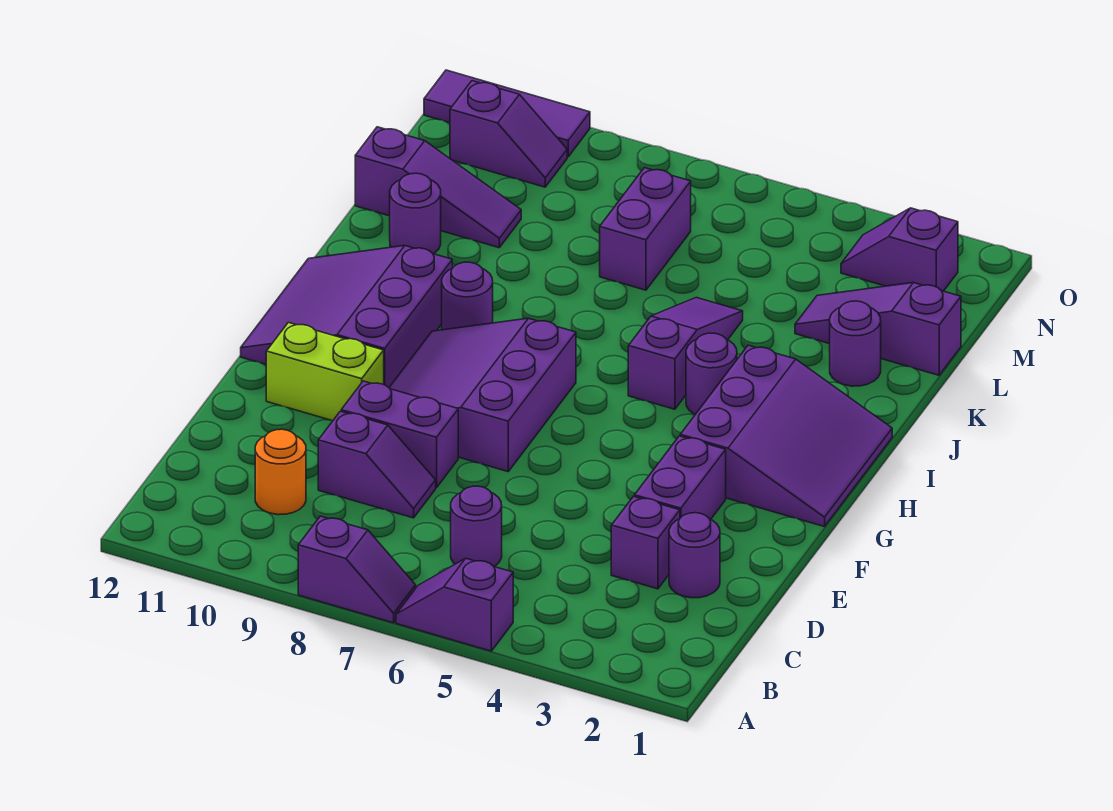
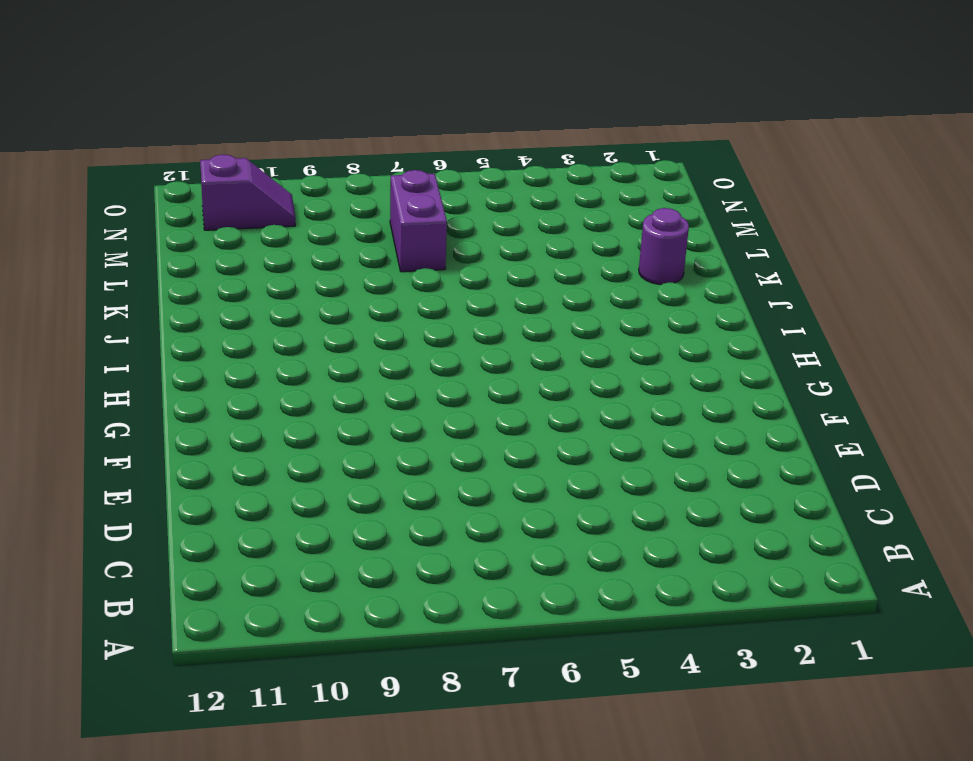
none -> purple 1x2 slope [396,558,513,651]
none -> purple 1x2 slope [298,516,416,623]
none -> purple 1x1 round brick [451,486,502,567]

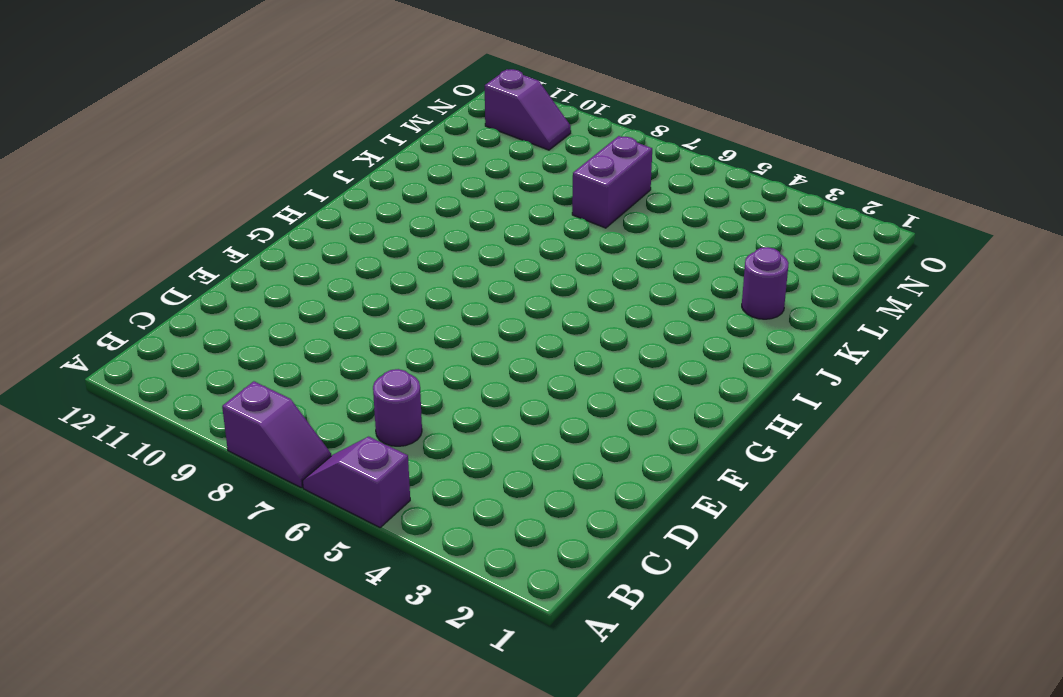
none -> orange 1x1 round brick [255,429,306,515]
none -> purple 1x1 round brick [669,513,720,598]
none -> purple 1x1 brick [611,496,680,589]

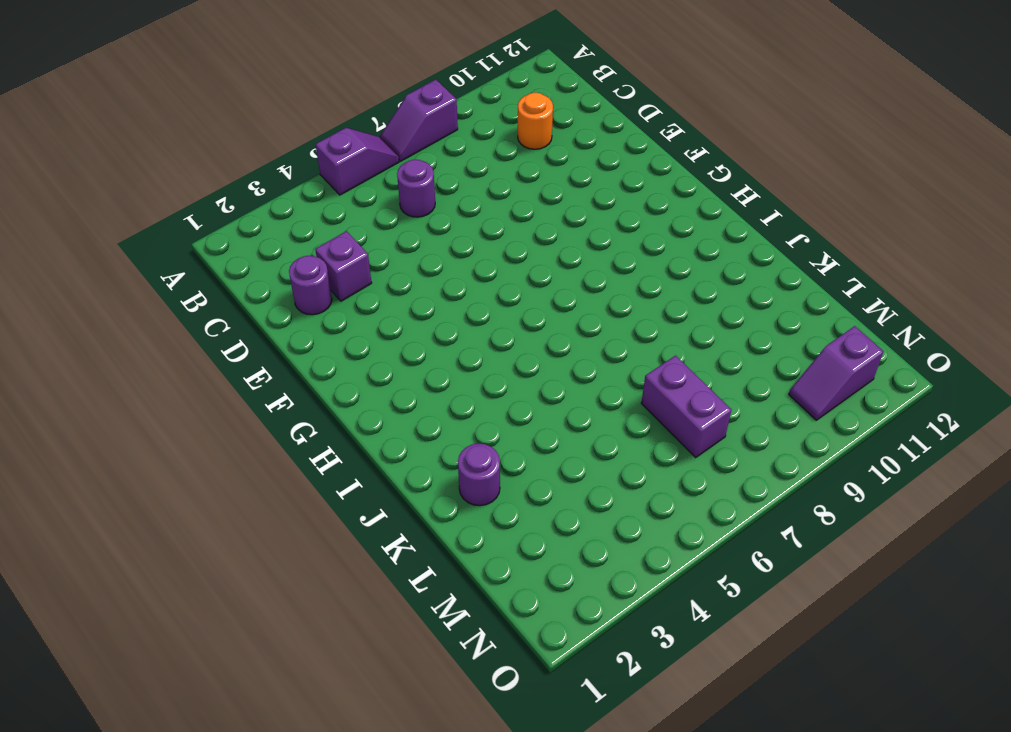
none -> purple 1x2 slope [318,411,436,518]
none -> purple 1x2 brick [634,436,726,519]
none -> purple 1x2 brick [341,381,458,488]

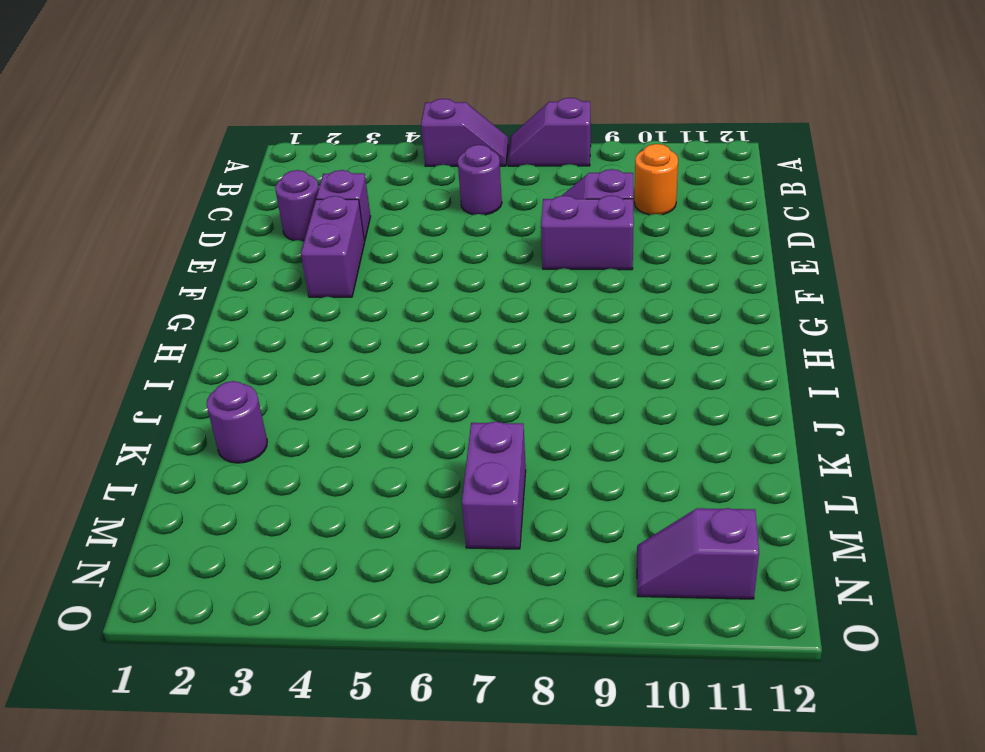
none -> purple 3x3 slope [389,318,576,472]
none -> lime 1x2 brick [266,322,384,421]
none -> purple 3x3 slope [680,345,892,527]

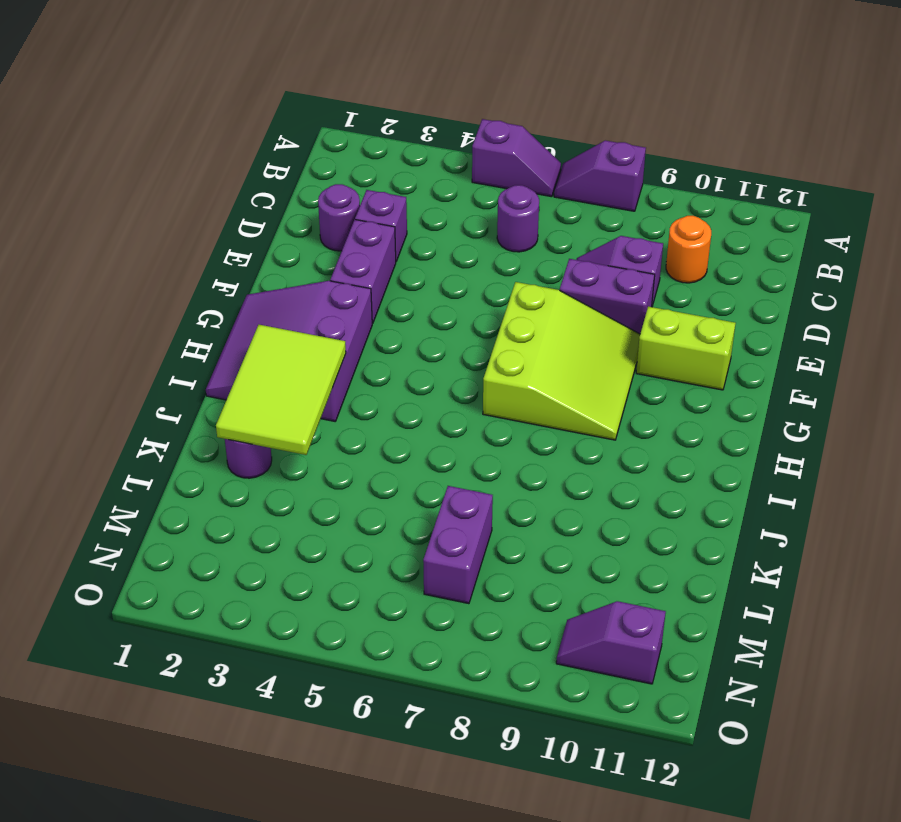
lime 3x3 slope [483,282,640,440] -> purple 3x3 slope [389,318,576,472]
lime 2x3 tile [216,325,346,455] -> none
none -> purple 3x3 slope [241,246,452,387]
none -> purple 1x1 round brick [686,333,737,414]
none -> purple 1x3 slope [628,297,743,409]

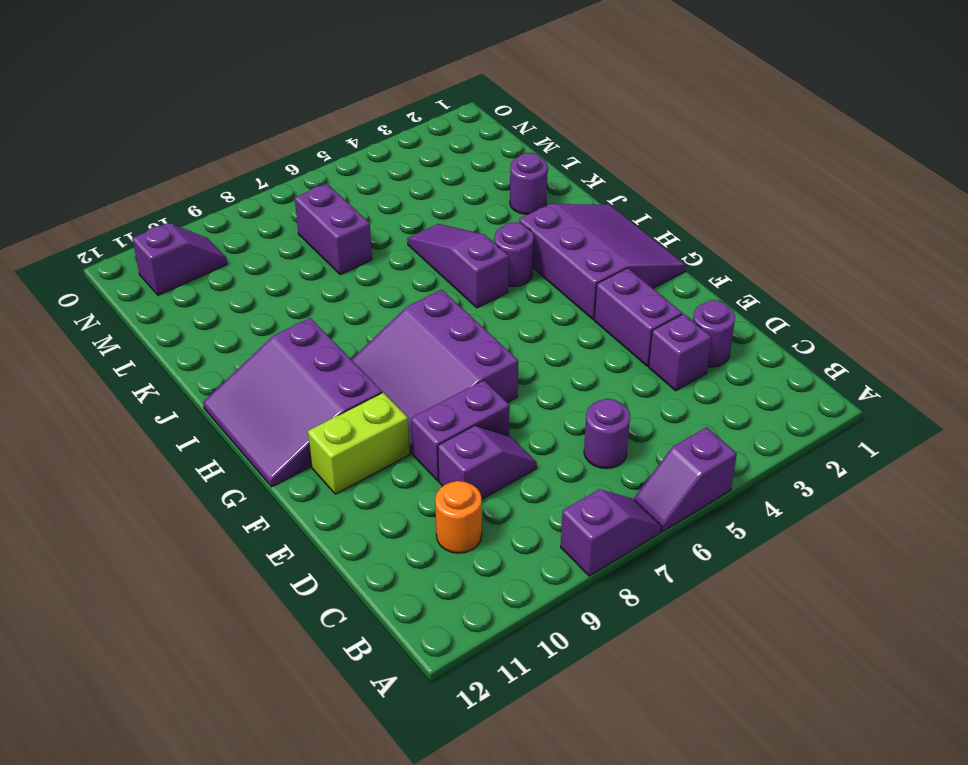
none -> purple 1x1 round brick [442,262,493,330]
none -> purple 1x1 round brick [390,173,441,254]
none -> purple 1x3 slope [795,283,961,375]

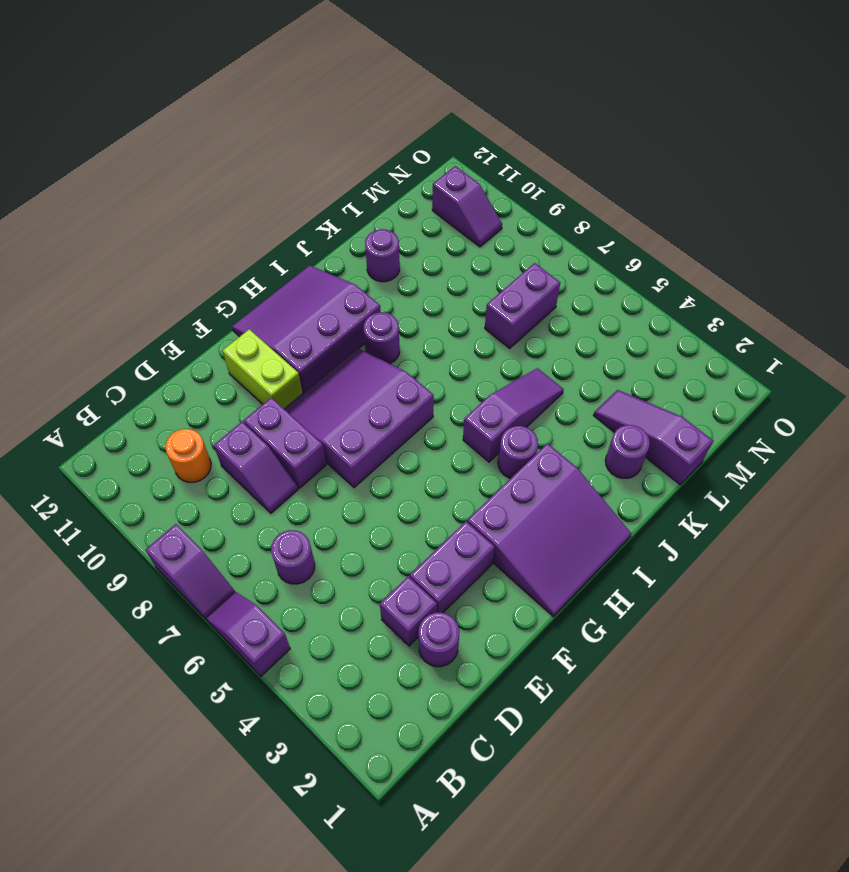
none -> purple 1x3 slope [355,127,521,248]
none -> purple 1x2 slope [841,208,958,291]
none -> purple 1x3 tile [424,70,590,157]

